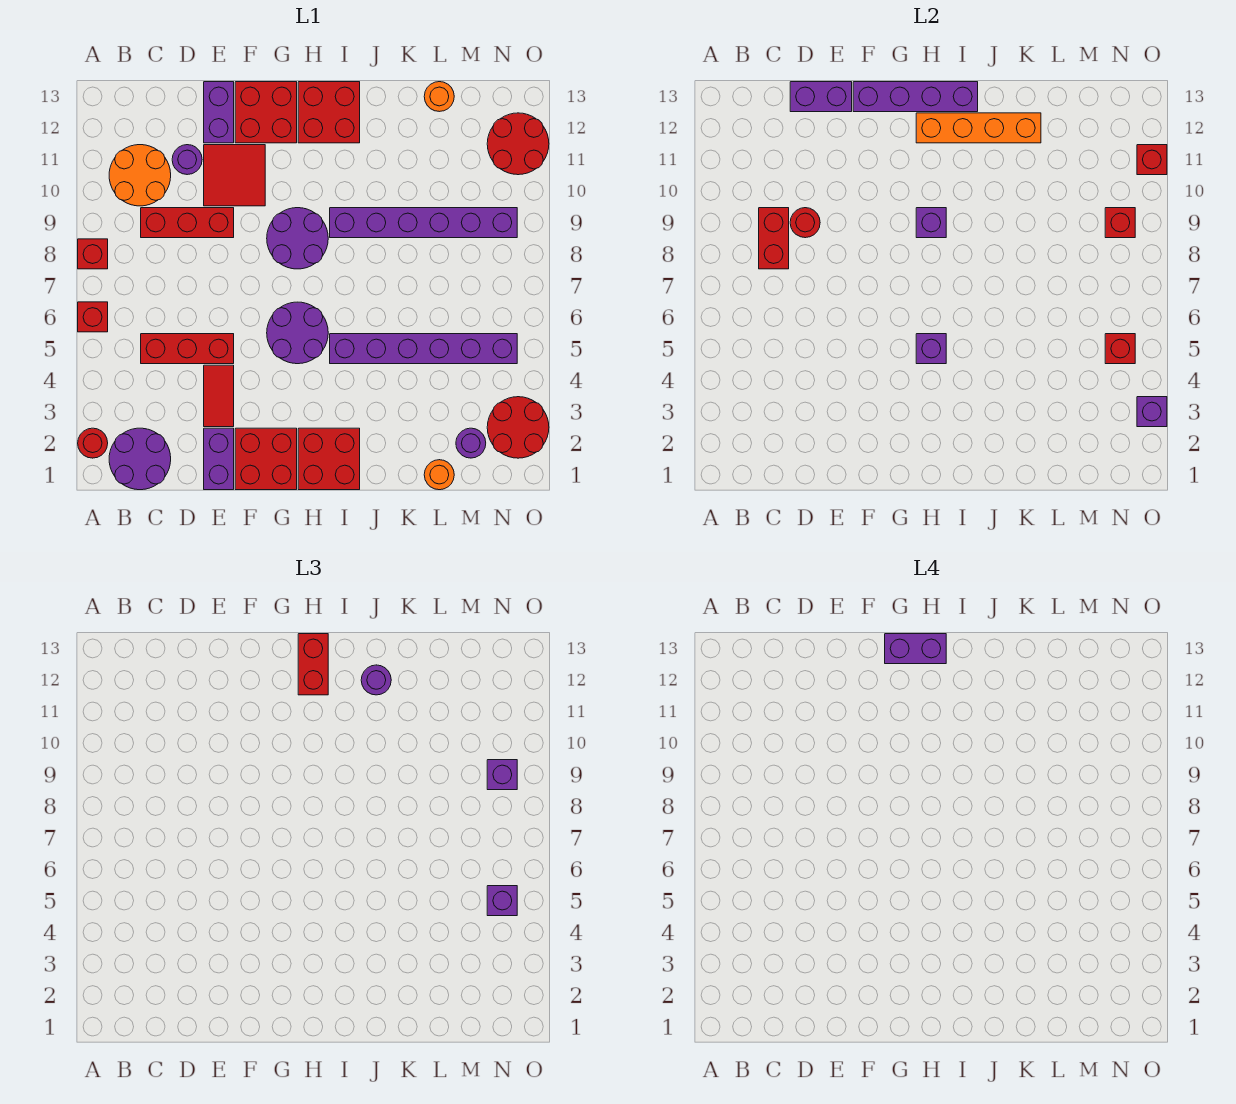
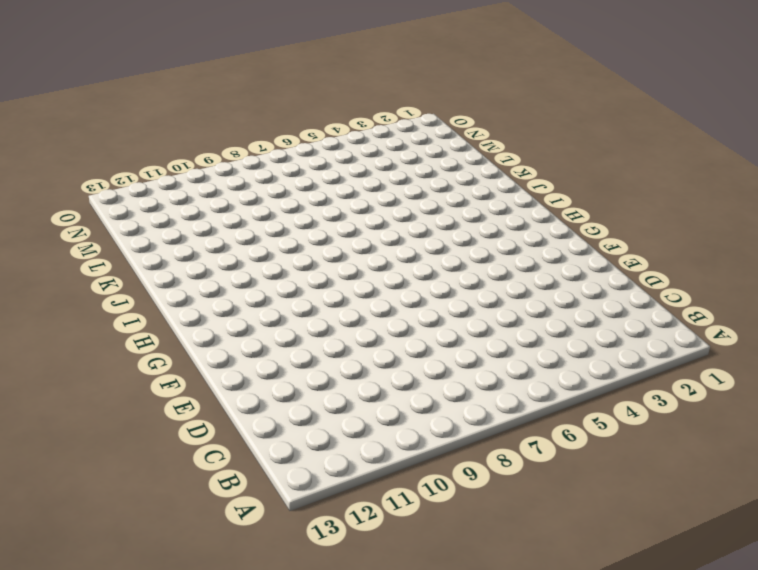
none -> red 1x1 round brick [78,428,108,458]
none -> red 1x1 brick [78,302,108,332]
none -> red 1x1 brick [78,239,108,269]
none -> purple 2x2 round brick [109,428,171,490]

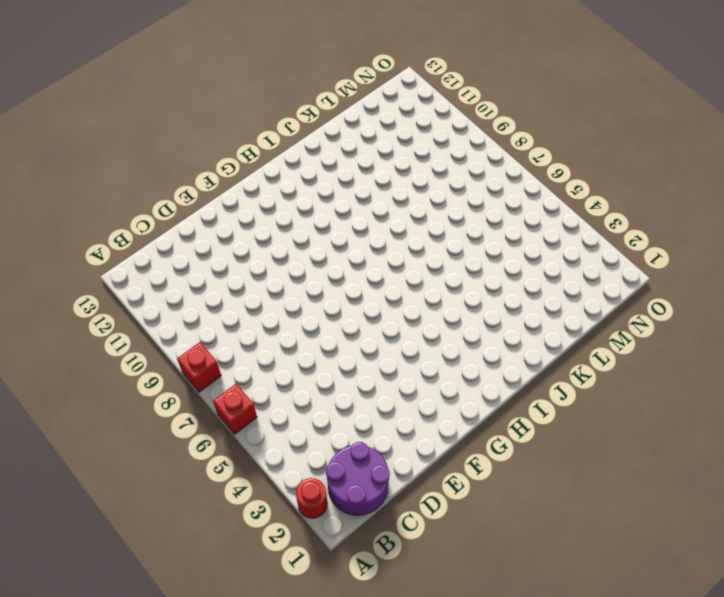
none -> orange 2x2 round brick [109,145,171,206]
none -> red 1x3 brick [141,334,234,364]
none -> red 1x3 brick [141,208,234,238]
none -> purple 1x1 round brick [172,145,202,175]

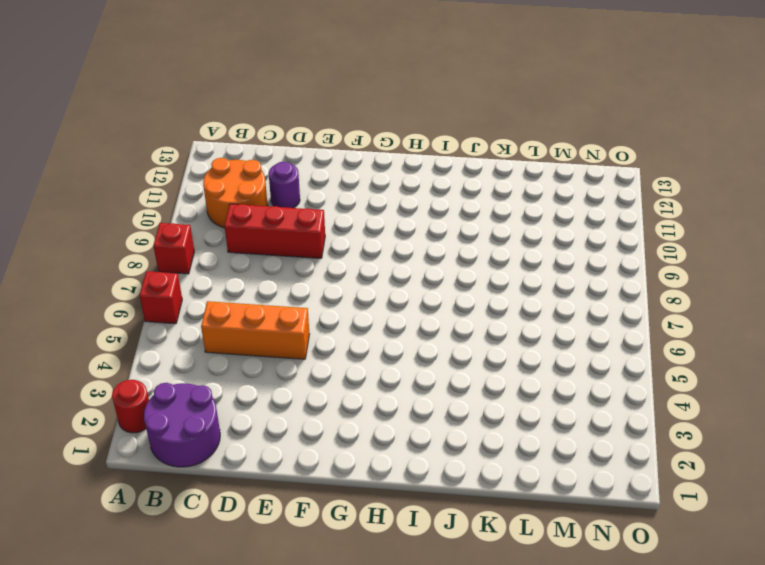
orange 1x3 brick [201,301,309,359] -> red 1x3 brick [141,334,234,364]
none -> purple 1x2 brick [204,428,234,490]
none -> red 1x2 tile [204,365,234,427]
none -> red 2x2 tile [204,145,265,206]
none -> purple 1x2 brick [204,82,234,143]

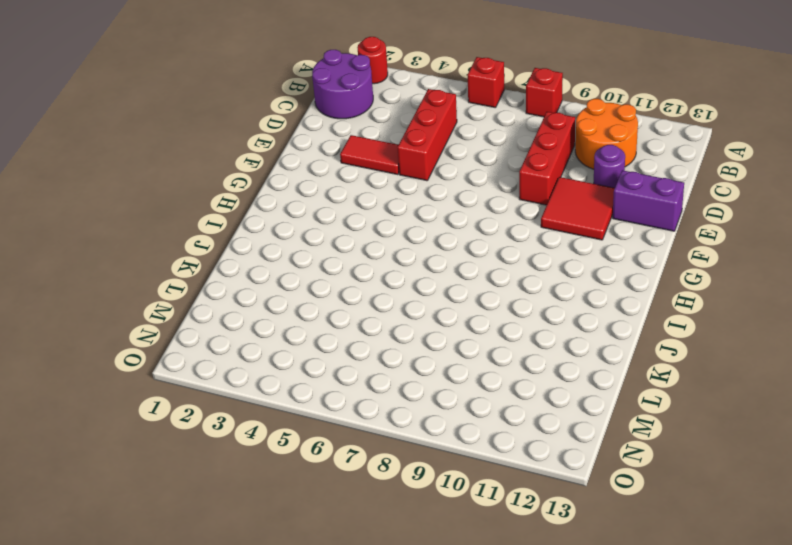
none -> purple 1x2 brick [204,428,234,490]
none -> red 2x2 brick [235,428,297,490]
none -> red 2x2 brick [235,82,297,143]
none -> purple 2x2 round brick [267,302,328,364]

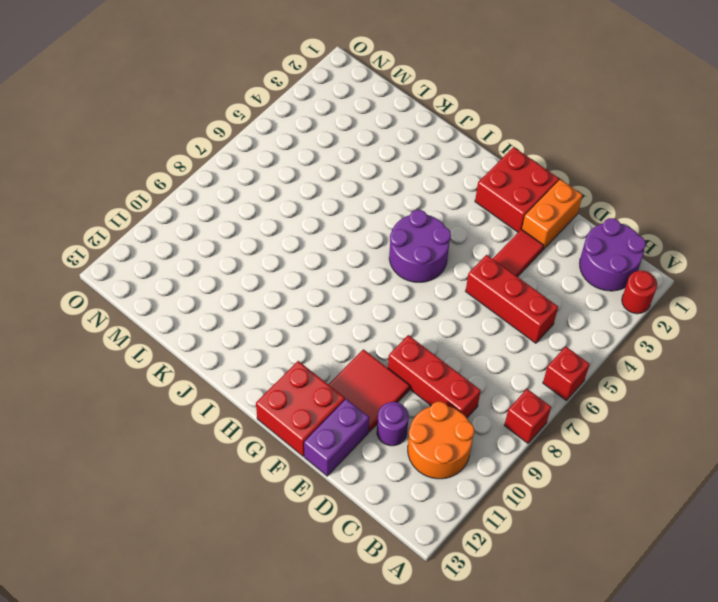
orange 1x2 brick [522,179,583,250] -> purple 1x2 brick [204,428,234,490]
none -> purple 2x2 round brick [267,208,328,269]
none -> red 2x2 brick [298,428,360,490]
none -> red 2x2 brick [298,82,360,143]
none -> purple 1x6 brick [330,334,517,364]

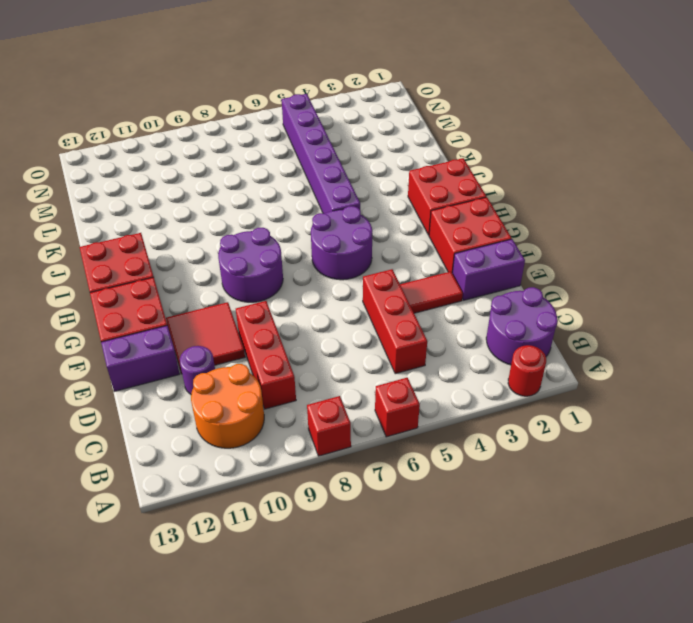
none -> purple 1x6 brick [330,208,517,238]
none -> orange 1x1 round brick [424,460,454,490]
none -> orange 1x1 round brick [424,82,454,112]
none -> purple 1x1 round brick [456,428,486,458]

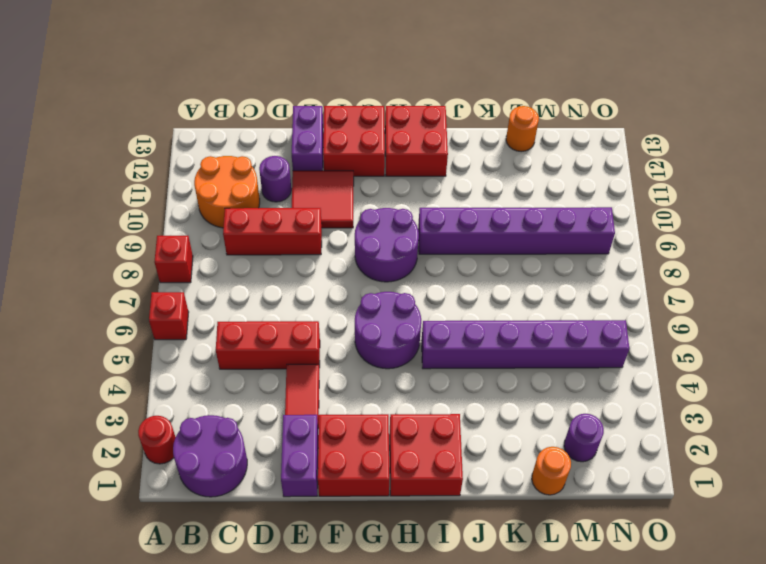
none -> red 2x2 round brick [487,397,549,458]
none -> red 2x2 round brick [487,113,549,175]
none -> red 1x2 brick [759,208,789,269]
none -> red 1x1 round brick [790,208,820,238]

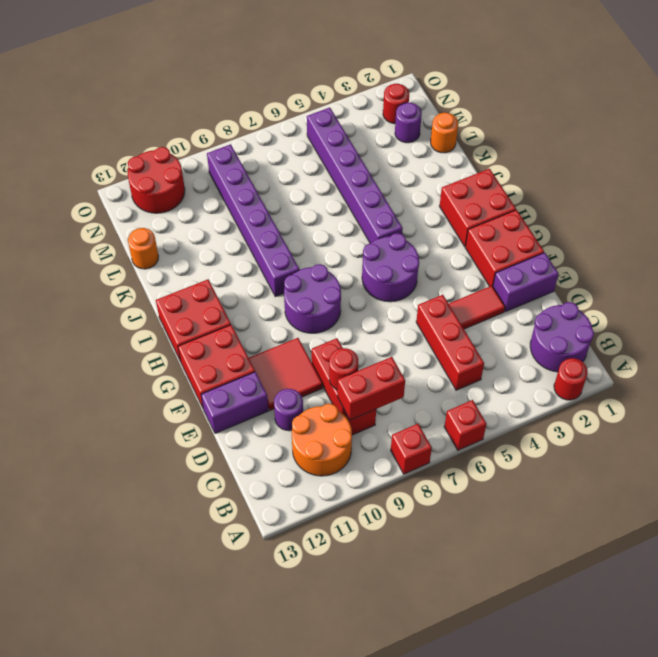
red 1x1 round brick [383,84,409,124] -> red 2x2 round brick [487,397,549,458]
none -> purple 1x2 brick [790,82,852,112]
none -> purple 1x4 brick [853,82,978,112]
none -> purple 1x1 brick [916,334,946,364]
none -> purple 1x1 brick [916,208,946,238]

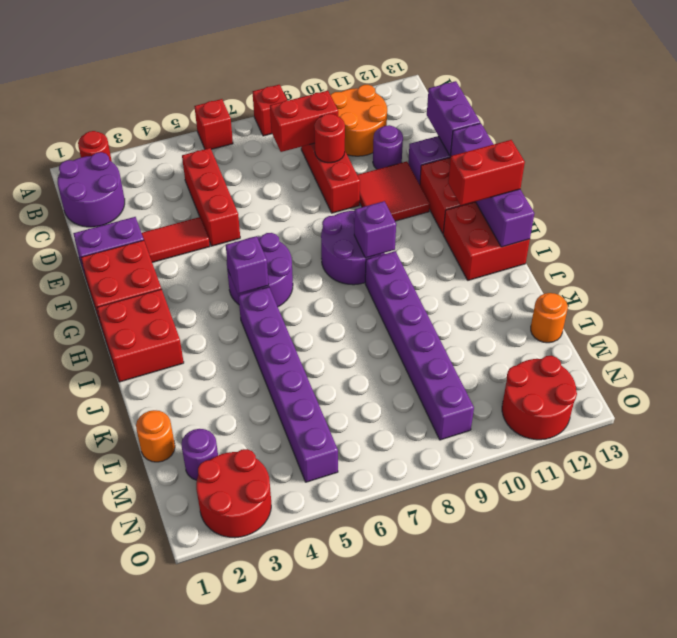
none -> orange 1x4 brick [916,113,1041,143]
none -> red 1x1 brick [1105,334,1135,364]
none -> red 1x1 brick [1105,208,1135,238]
none -> purple 1x1 brick [1137,397,1167,427]

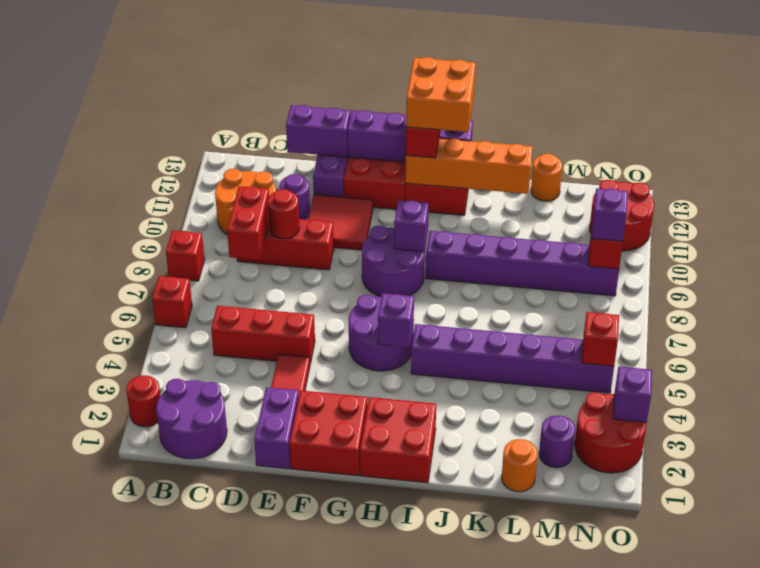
orange 2x2 brick [406,57,476,132] -> purple 1x2 brick [885,634,946,664]
none -> red 1x1 brick [1137,145,1167,175]
none -> purple 1x1 round brick [361,665,391,695]
none -> purple 1x1 brick [487,886,517,916]

